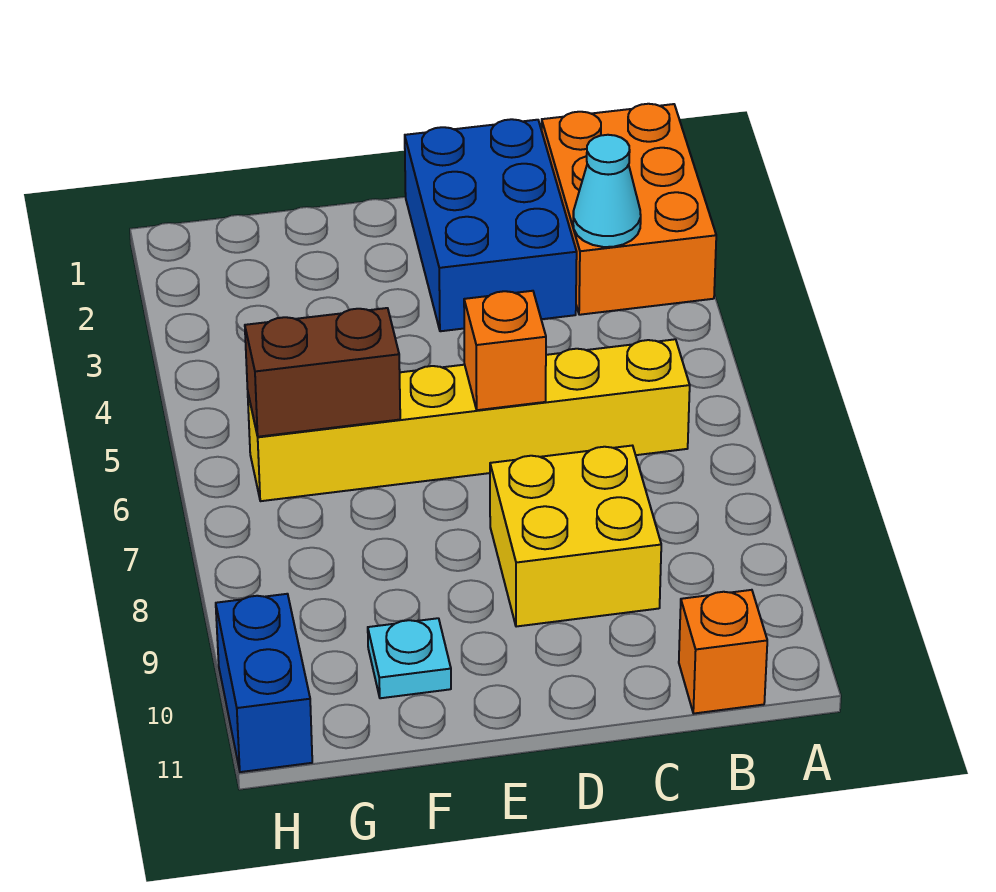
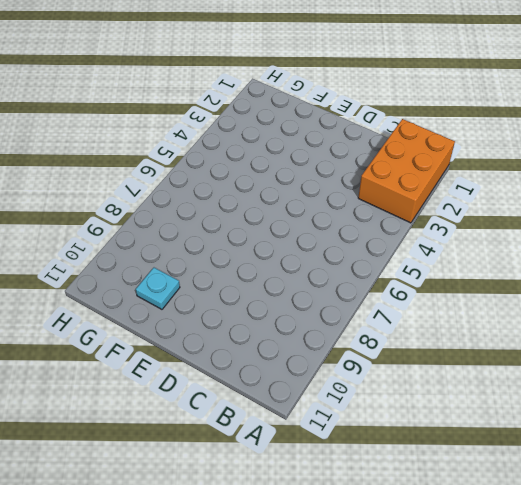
none -> yellow 1x6 brick [248,339,690,501]
none -> orange 1x1 brick [679,590,767,713]

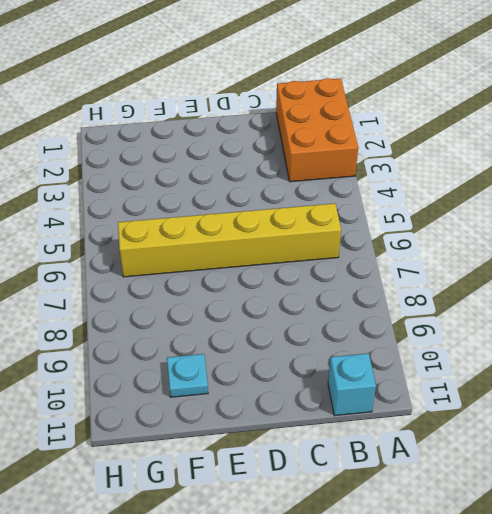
cyan 1x1 brick [328,353,376,416] -> orange 1x1 brick [679,590,767,713]
none -> blue 2x3 brick [405,119,577,331]
none -> yellow 2x2 brick [490,446,661,627]

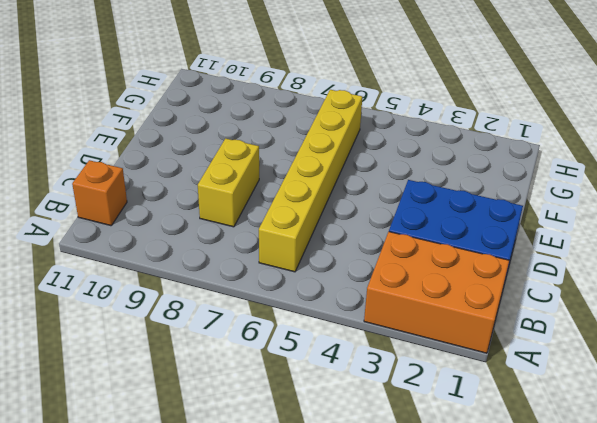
yellow 1x2 brick [198,138,259,227] -> yellow 2x2 brick [490,446,661,627]
none -> cyan 1x1 plate [368,618,451,698]
none -> blue 1x2 brick [216,594,312,772]

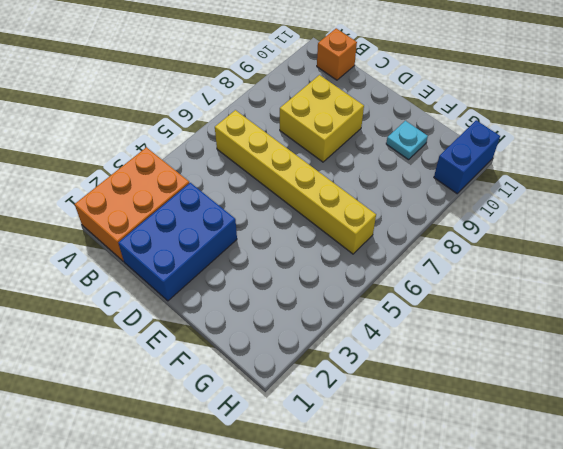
none -> cyan 1x1 cone [573,135,641,247]
none -> orange 1x1 brick [464,291,546,410]

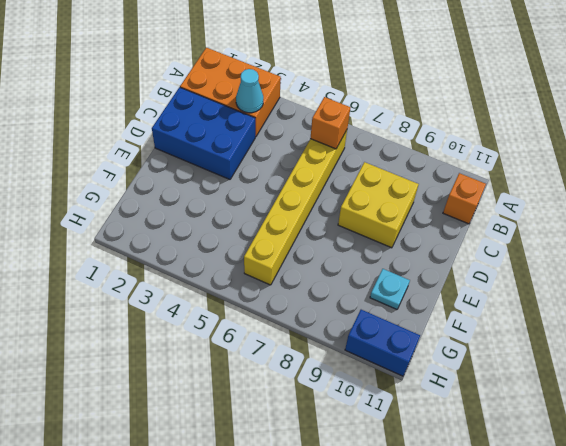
orange 1x1 brick [310,97,350,149] -> orange 1x1 brick moved to [464,291,546,410]
none -> brown 1x2 brick [245,308,400,437]

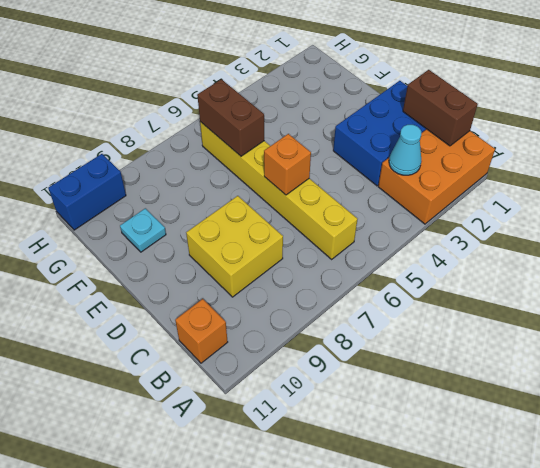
brown 1x2 brick [403,70,478,146] -> none

